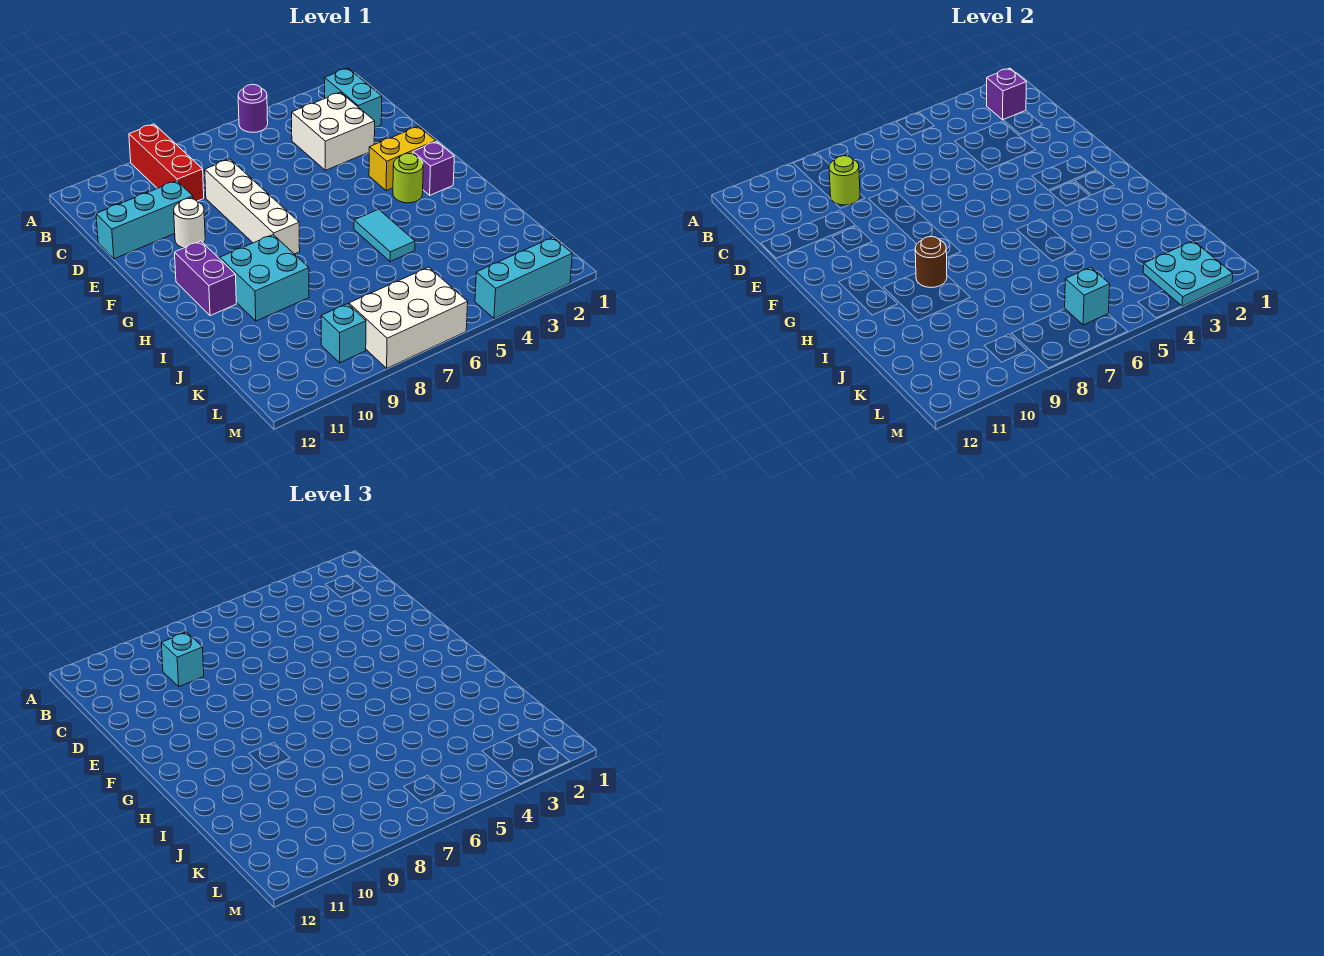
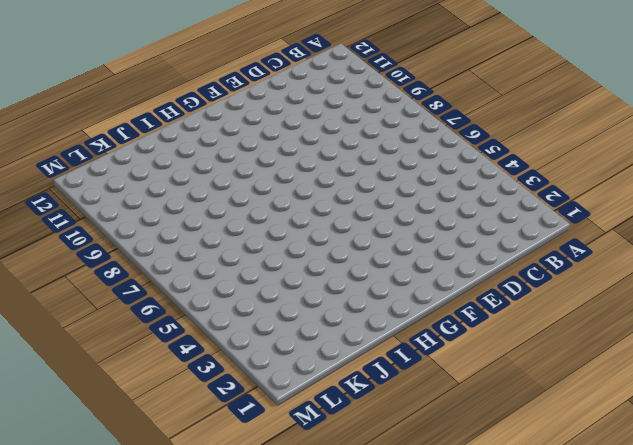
none -> purple 1x1 round brick [238,85,268,132]
none -> red 1x3 brick [129,124,204,201]
none -> cyan 1x2 brick [325,68,382,128]

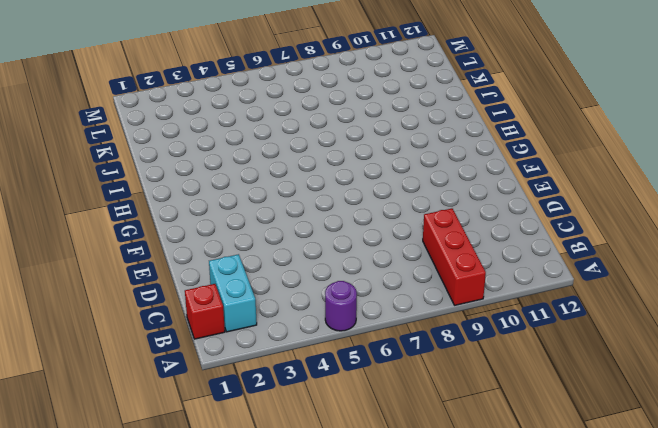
red 1x1 brick [185,284,225,339] -> none
none -> white 2x2 brick [292,92,375,170]
none -> white 1x4 brick [205,159,300,254]
none -> cyan 1x3 brick [96,181,193,259]

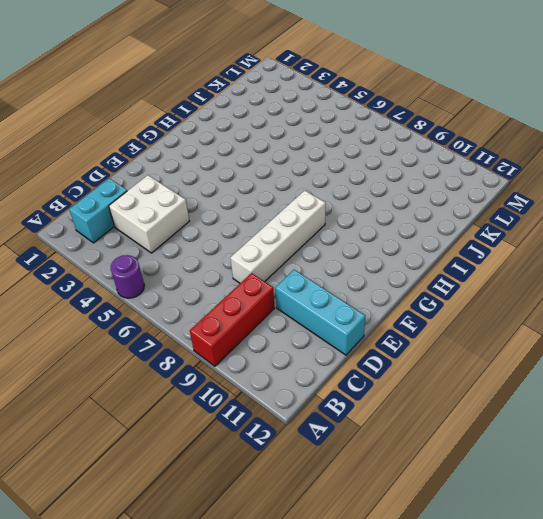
none -> white 1x1 round brick [174,198,205,248]
none -> yellow 1x2 brick [369,126,436,191]
none -> purple 1x1 brick [413,141,454,195]

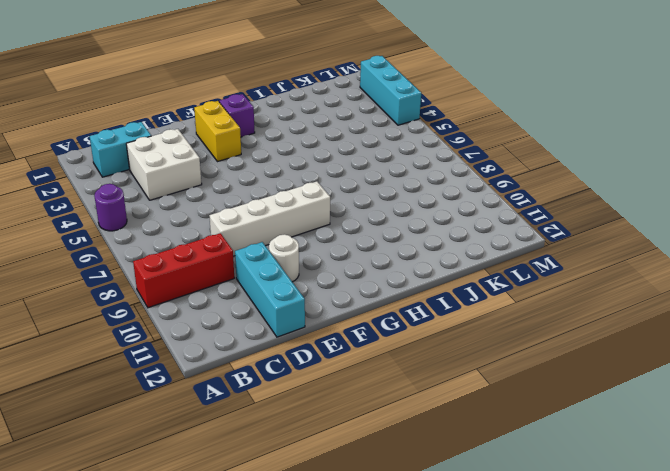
none -> lime 1x1 round brick [393,153,423,203]
none -> purple 1x2 brick [175,241,236,316]
none -> cyan 1x2 tile [354,209,415,262]

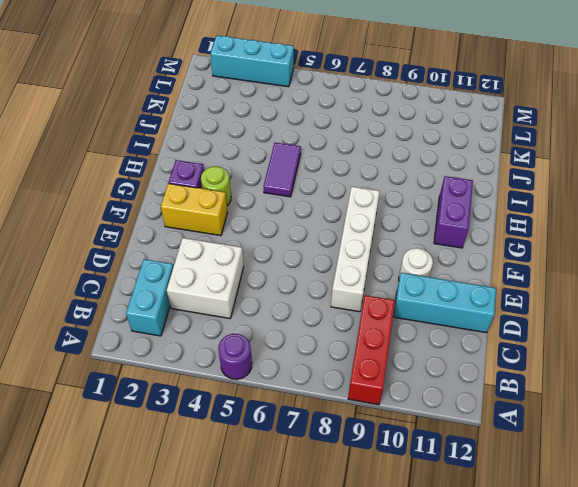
purple 1x2 tile [263,143,301,197] -> cyan 1x2 tile [354,209,415,262]
none -> cyan 2x2 brick [220,235,309,321]
none -> white 2x3 brick [349,267,468,368]
none -> cyan 1x1 brick [321,304,366,363]

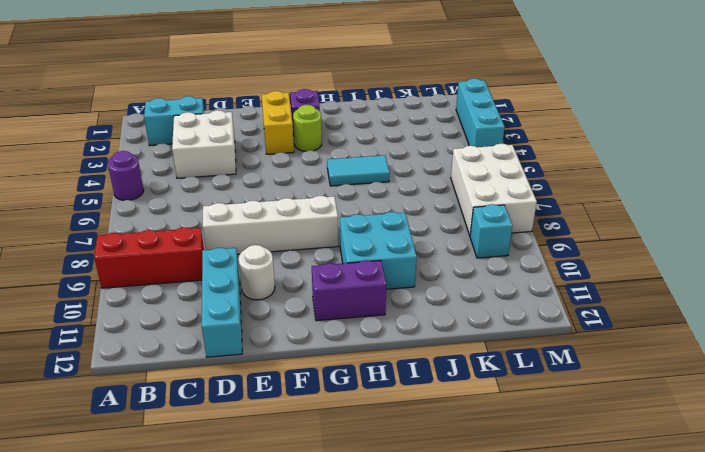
none -> purple 1x1 brick [987,68,1026,120]
none -> lime 1x1 round brick [829,156,860,205]
none -> brown 1x1 round brick [915,237,947,288]

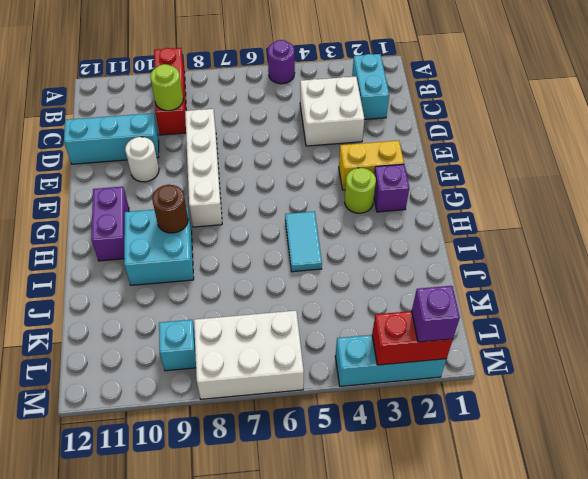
red 1x2 brick [372,311,453,365] -> cyan 2x2 plate [1143,241,1233,306]
purple 1x1 brick [412,286,460,342] -> purple 1x1 brick moved to [987,68,1026,120]
none -> cyan 1x1 brick [1065,267,1110,325]
none -> cyan 1x1 brick [161,632,204,687]

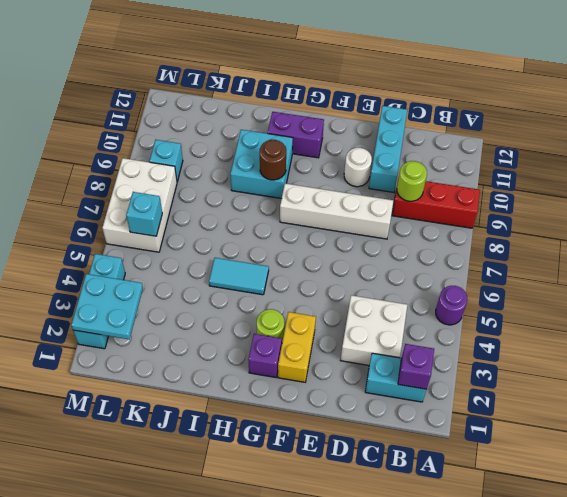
none -> cyan 1x1 brick [161,632,204,687]

